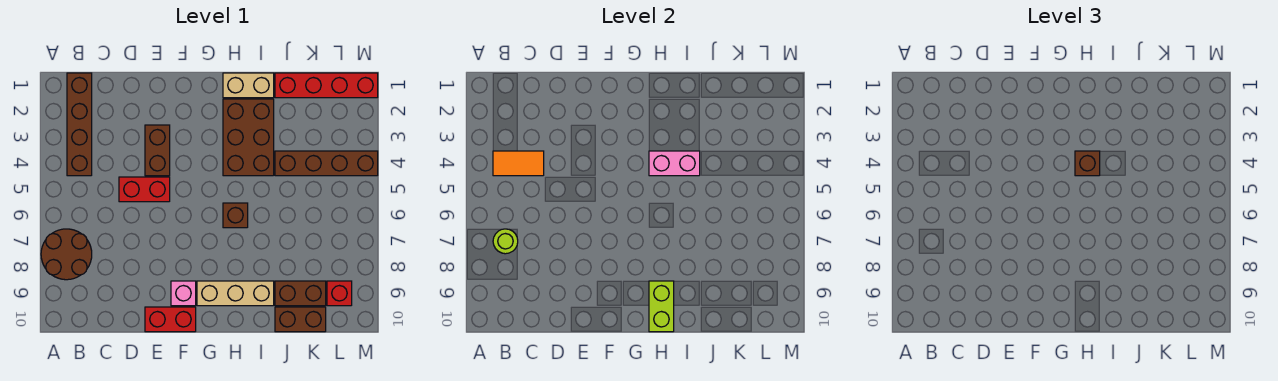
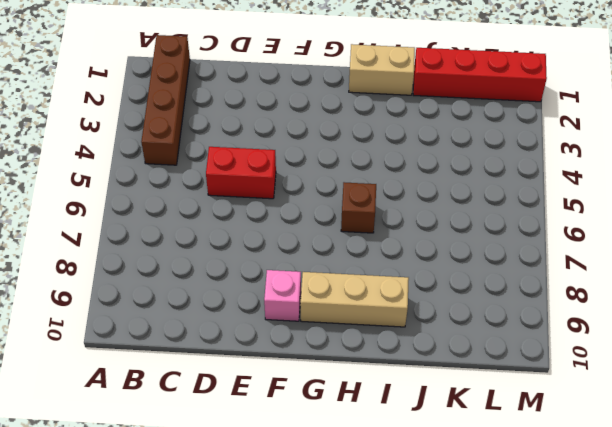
none -> brown 2x2 round brick [41,229,92,280]
none -> brown 1x2 brick [145,125,170,176]
none -> red 1x2 brick [145,307,196,332]

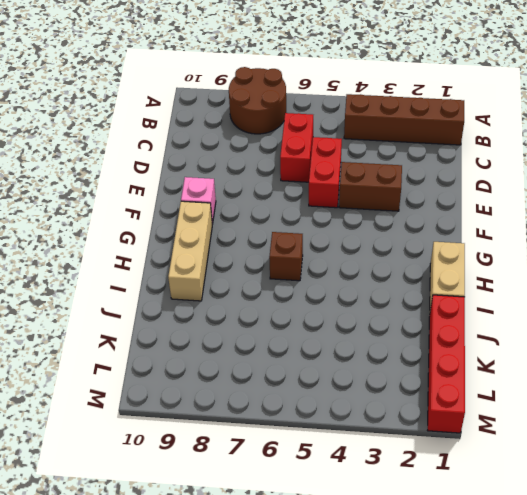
red 1x2 brick [280,113,313,182] -> red 1x2 brick moved to [145,307,196,332]
none -> brown 2x3 brick [223,99,274,176]
none -> brown 1x4 brick [275,151,378,176]
none -> brown 1x2 brick [275,281,326,306]

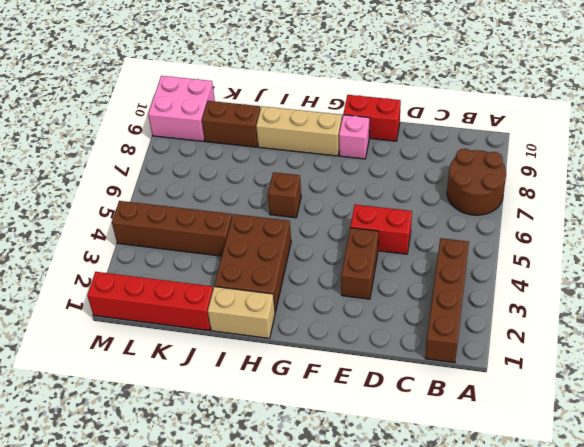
pink 2x2 brick [148,76,215,141] -> red 1x1 brick [327,281,352,306]
none -> brown 1x2 brick [275,307,326,332]
none -> orange 1x2 tile [493,151,544,176]
none -> lime 1x1 round brick [493,229,518,254]

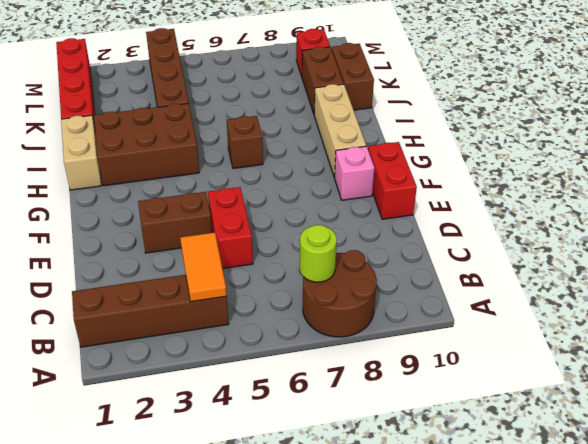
none -> pink 1x2 brick [649,151,700,176]
none -> lime 1x2 brick [649,281,674,332]
none -> brown 1x1 brick [1075,151,1100,176]

